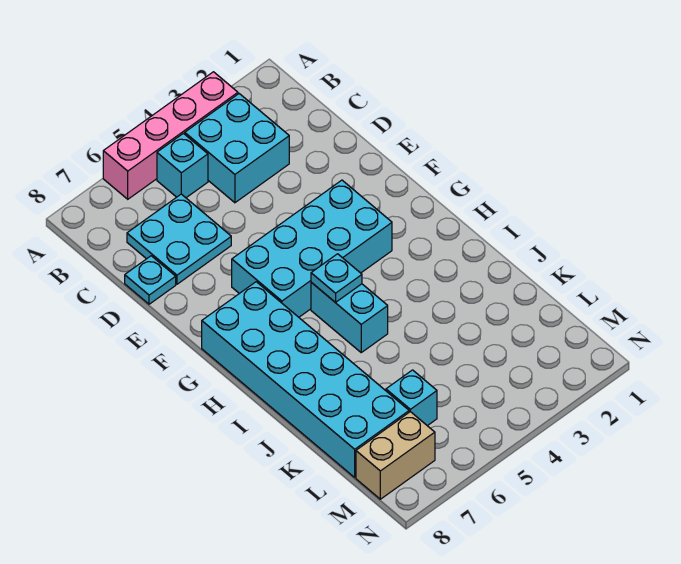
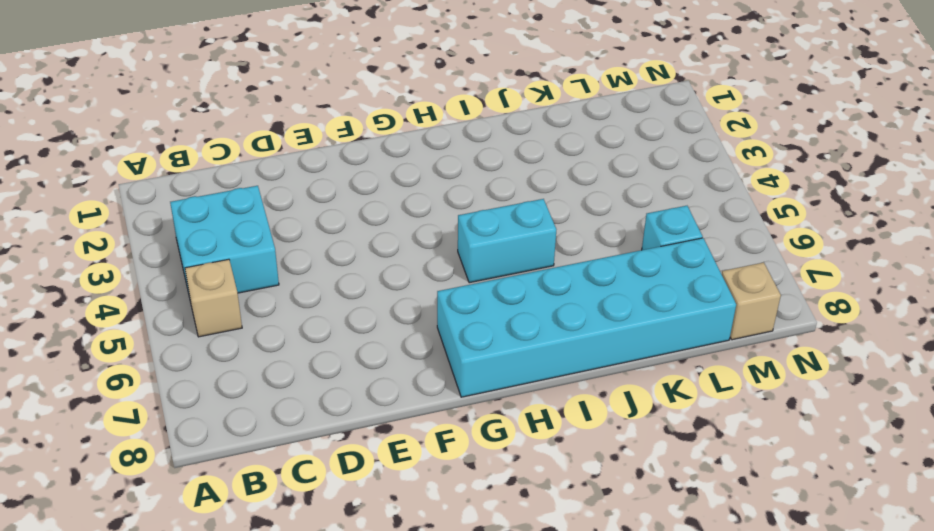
tan 1x1 brick [185,259,242,337] -> cyan 1x1 brick [157,133,208,198]
tan 1x1 brick [722,262,781,340] -> tan 1x2 brick [356,412,435,499]
none -> pink 1x4 brick [103,72,238,199]
none -> cyan 2x2 plate [127,194,231,284]

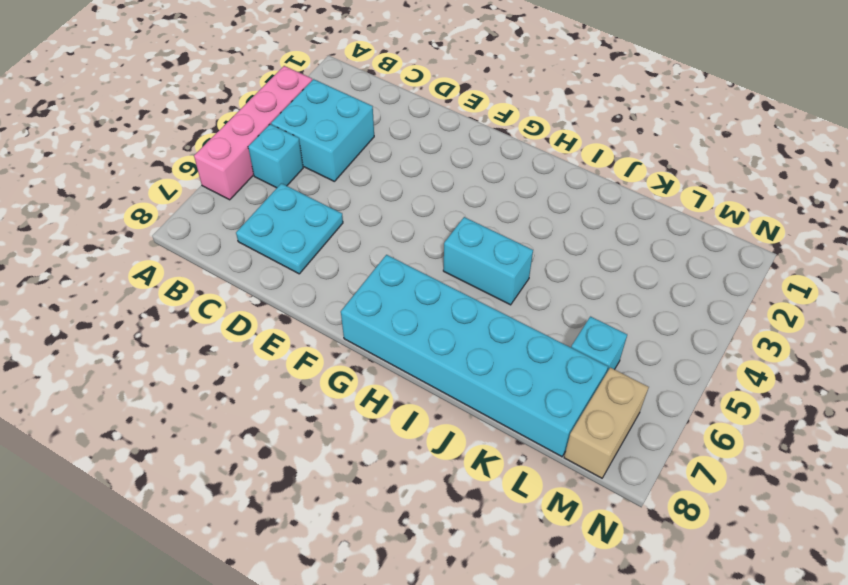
none -> cyan 1x1 plate [125,256,176,304]
none -> cyan 2x4 brick [232,180,392,317]

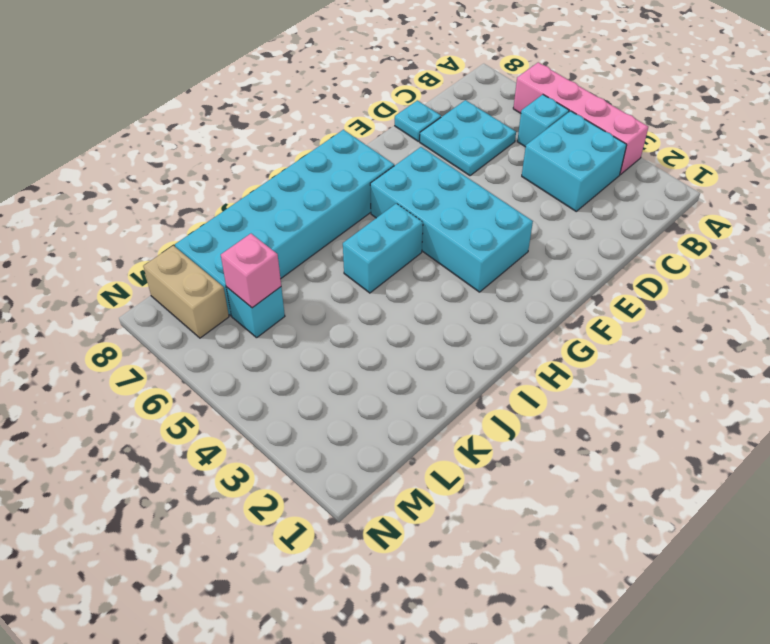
pink 1x1 brick [221,234,281,308] -> none
none -> cyan 1x1 plate [311,254,362,302]

